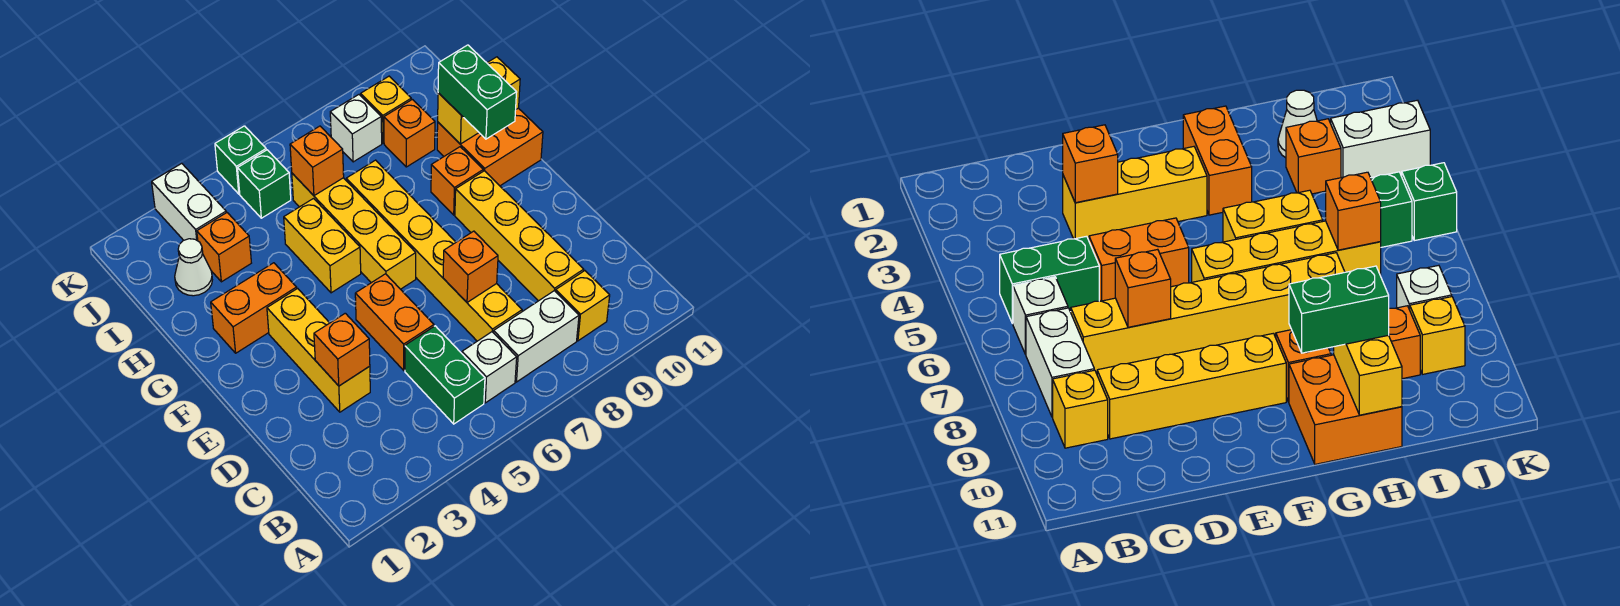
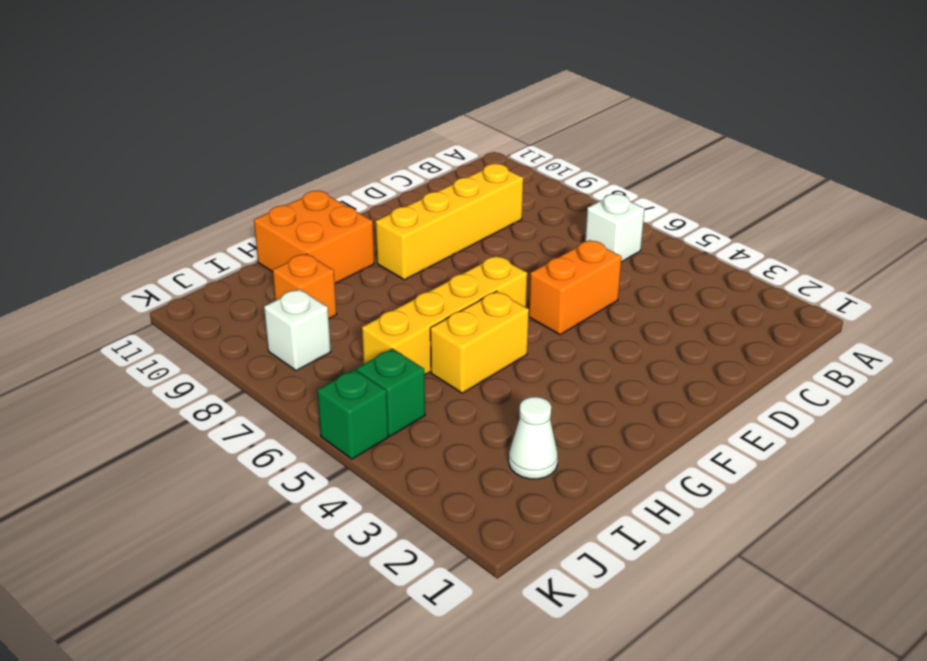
none -> green 1x2 brick [405,326,485,424]
none -> white 1x2 brick [494,291,579,382]
none -> yellow 1x1 brick [556,271,610,341]

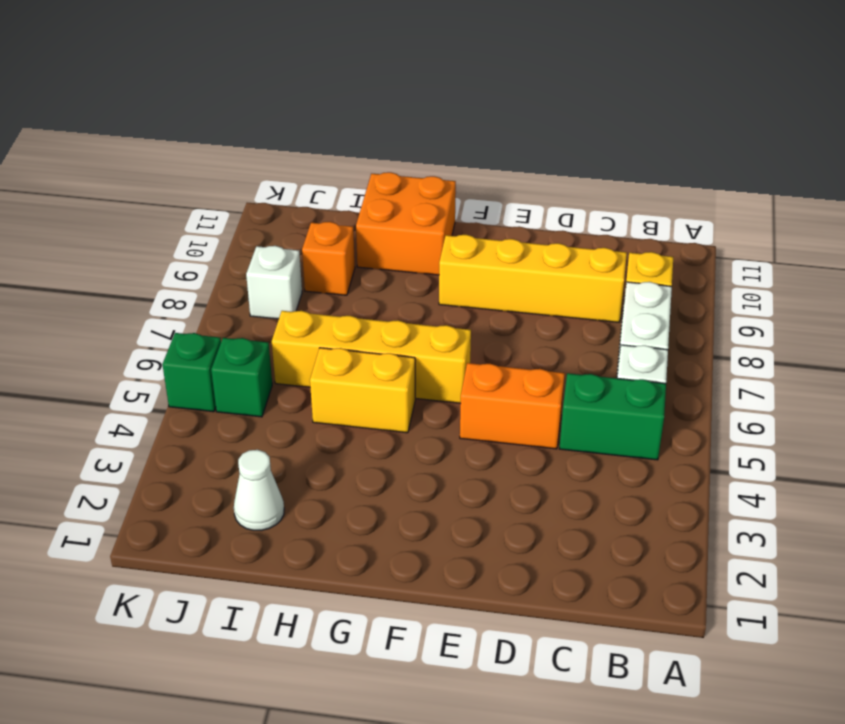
none -> yellow 1x6 brick [346,160,522,341]
none -> yellow 1x3 brick [267,288,370,412]
none -> orange 1x2 brick [211,263,297,353]

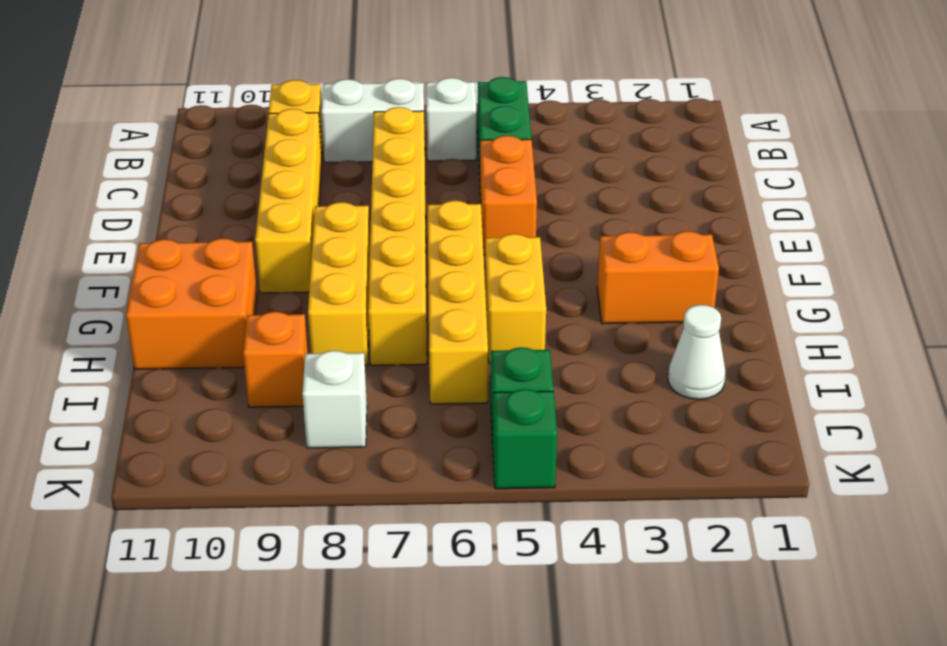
yellow 1x3 brick [308,202,370,365] -> yellow 1x3 brick moved to [267,288,370,412]
none -> orange 1x1 brick [431,147,483,215]
none -> orange 1x1 brick [197,213,251,282]
none -> white 1x2 brick [152,163,226,241]

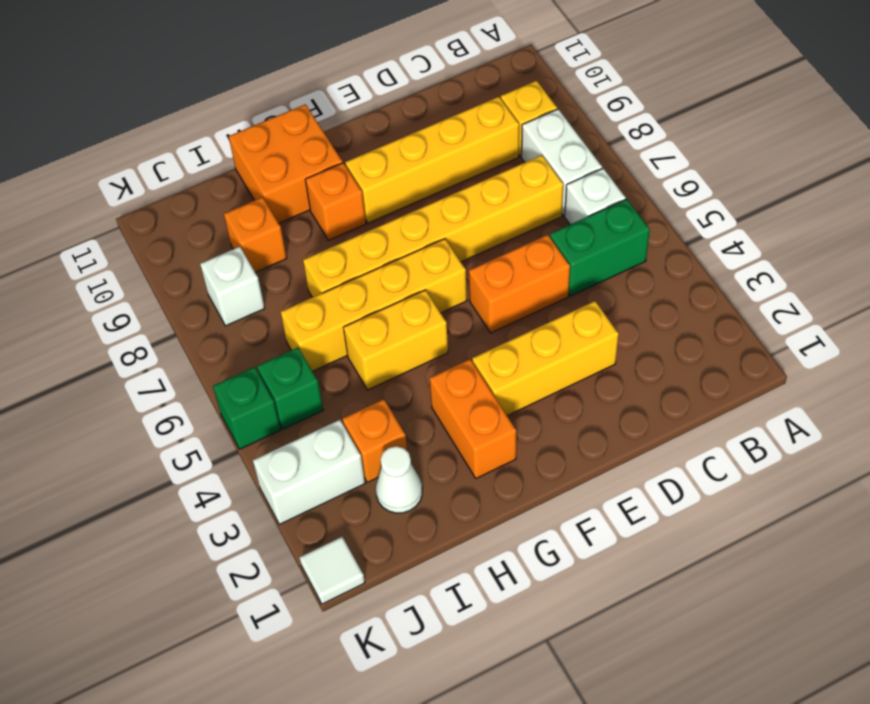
white 1x1 tile [299,537,365,604] -> none
none -> yellow 1x1 brick [361,76,411,143]
none -> orange 1x1 brick [314,313,370,386]
none -> orange 1x1 brick [443,231,498,302]

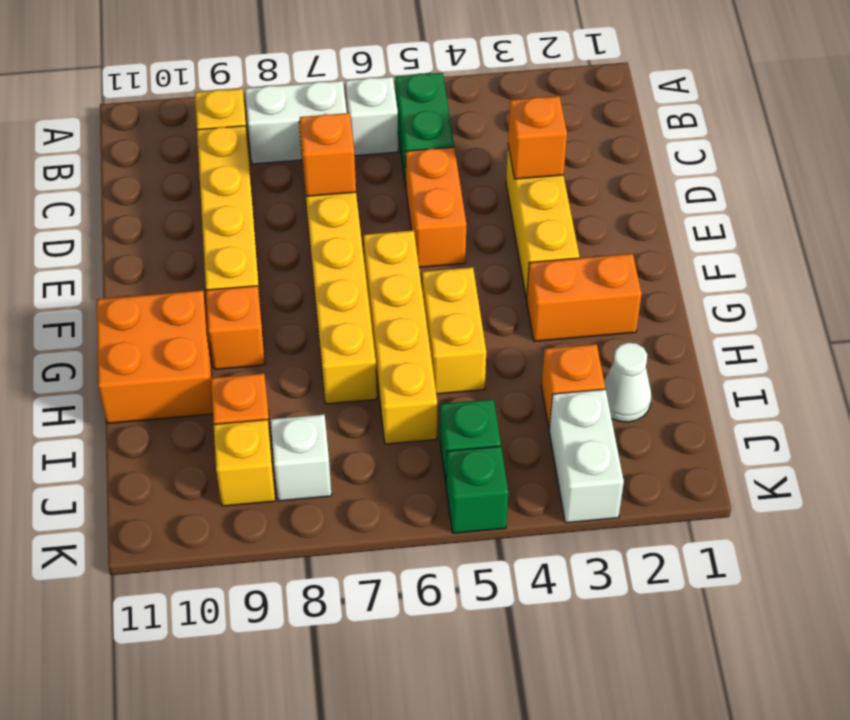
none -> yellow 1x2 brick [438,57,520,144]
none -> orange 1x1 brick [290,126,344,196]
none -> green 1x2 brick [438,45,517,139]

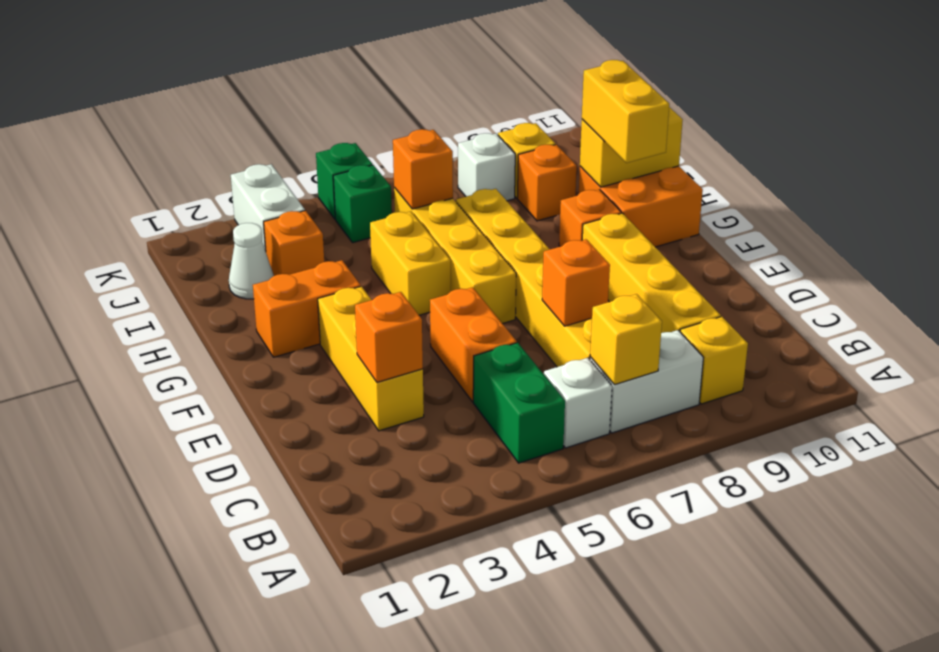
yellow 1x1 brick [590,294,662,385] -> none
yellow 1x2 brick [582,60,669,163] -> green 1x2 brick [438,45,517,139]

